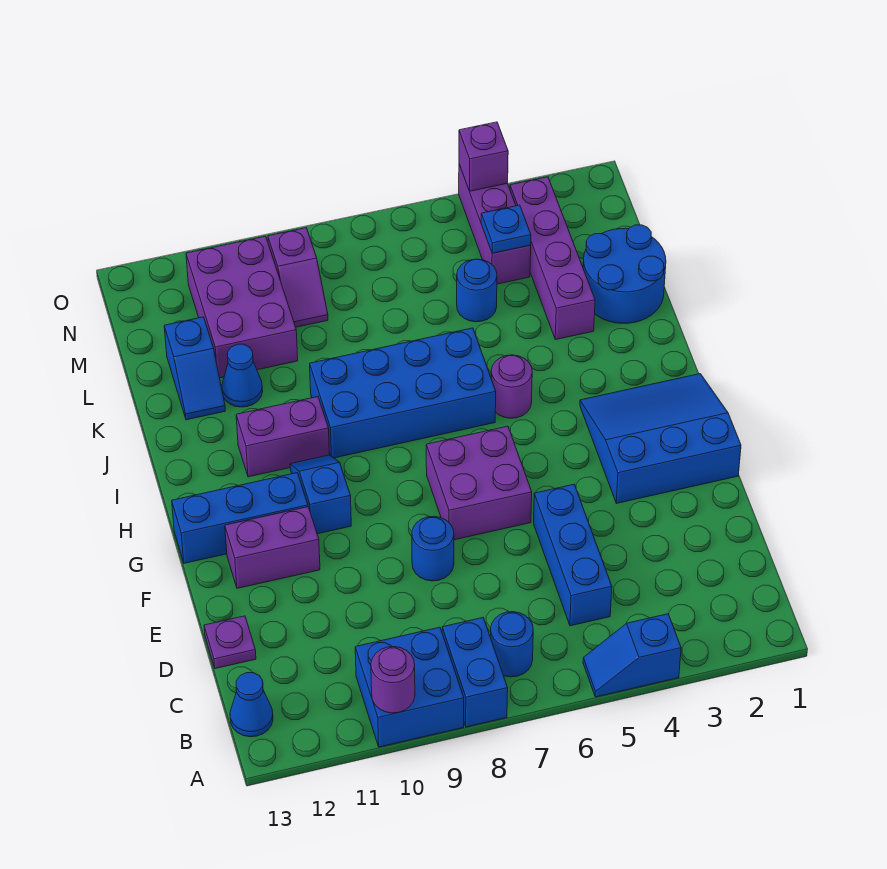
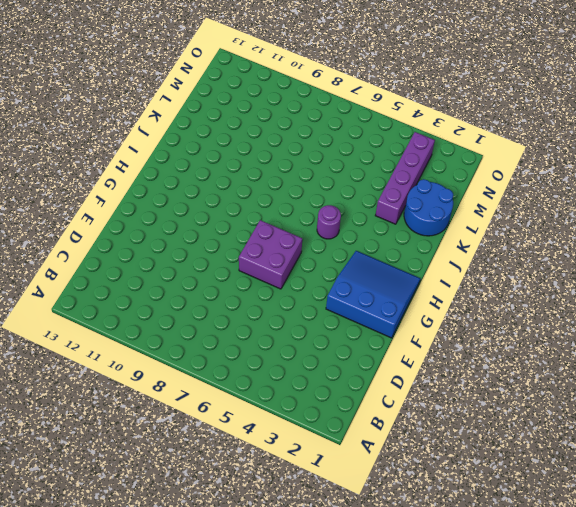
none -> blue 1x2 slope [583,614,681,697]
none -> blue 1x2 brick [442,618,508,727]
none -> blue 2x2 brick [355,627,464,747]

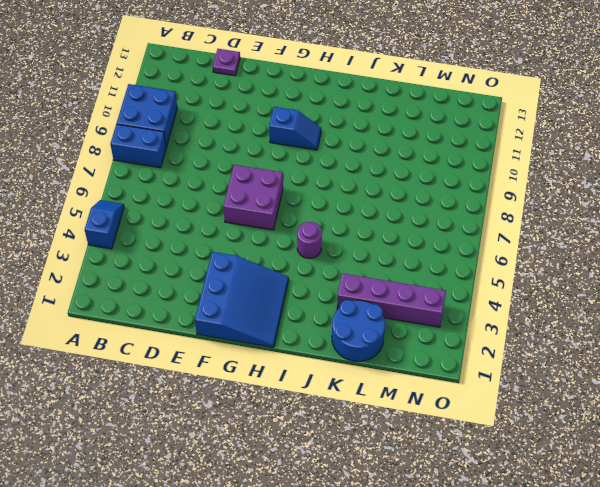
none -> blue 1x1 round brick [490,612,533,677]
none -> blue 1x1 cone [230,673,273,737]
none -> blue 1x3 brick [534,484,612,626]

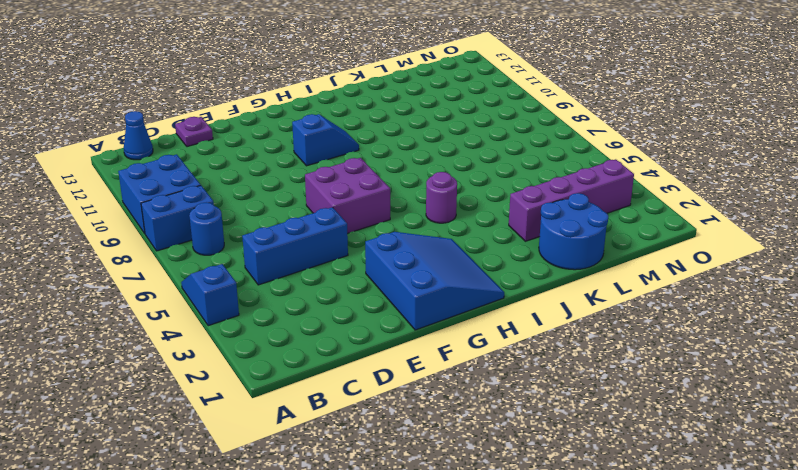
none -> blue 1x1 round brick [412,516,454,581]
none -> purple 1x2 brick [225,507,320,588]
none -> blue 1x3 brick [172,473,308,563]

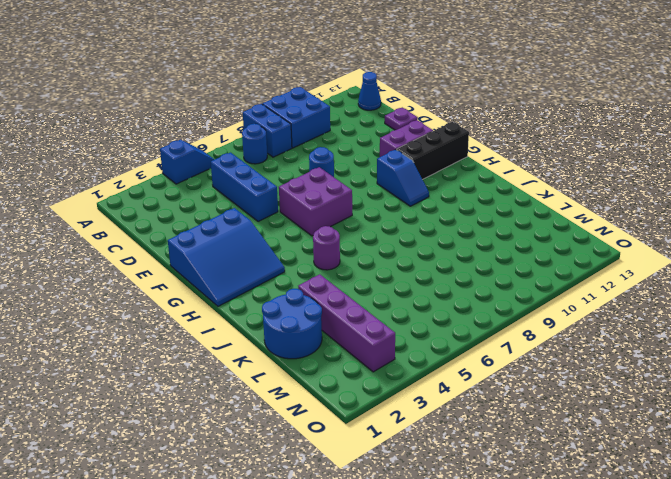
black 1x3 brick [397,122,469,179] -> blue 1x3 brick [172,473,308,563]
none -> blue 2x4 brick [310,328,496,458]
none -> purple 1x2 brick [236,397,329,477]
none -> blue 1x1 cone [222,344,263,407]

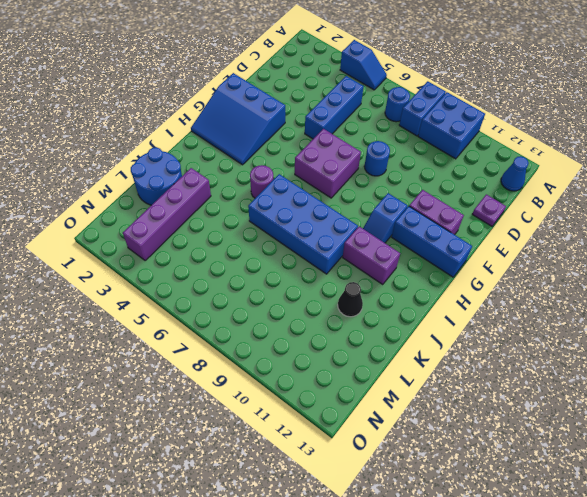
black 1x1 cone [338,282,363,317] -> blue 1x1 cone [222,344,263,407]
none -> blue 1x2 slope [164,317,225,420]
none -> blue 1x1 round brick [457,259,497,322]
none -> purple 2x3 brick [186,236,298,378]

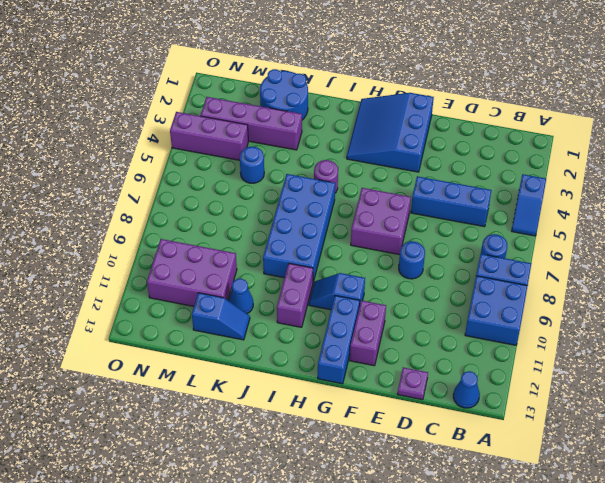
none -> purple 1x2 slope [268,228,328,327]
none -> purple 1x1 round brick [371,647,415,713]
none -> blue 1x1 plate [481,205,531,253]

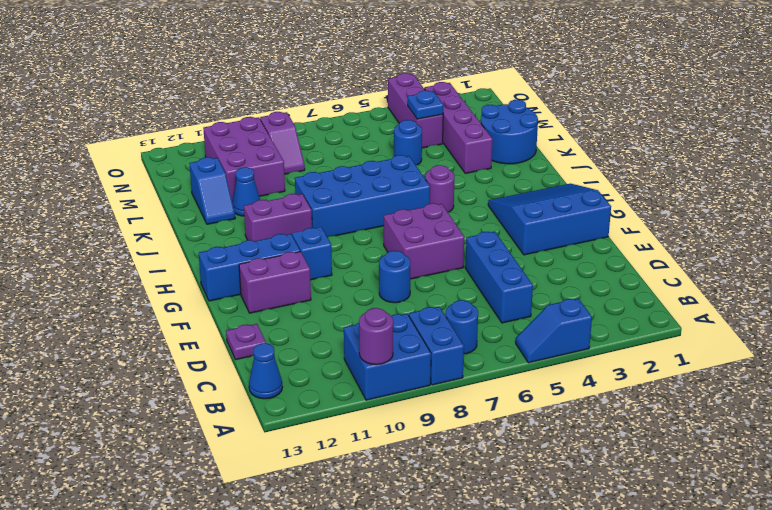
none -> purple 1x1 brick [459,122,508,191]

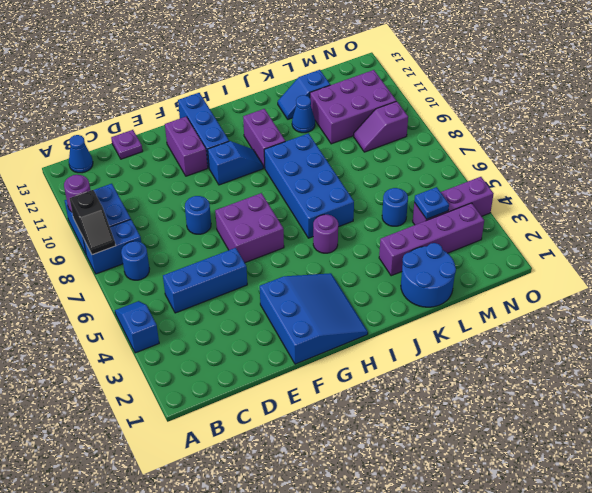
black 1x2 slope [70,190,116,255] -> none
none -> purple 1x1 brick [459,122,508,191]

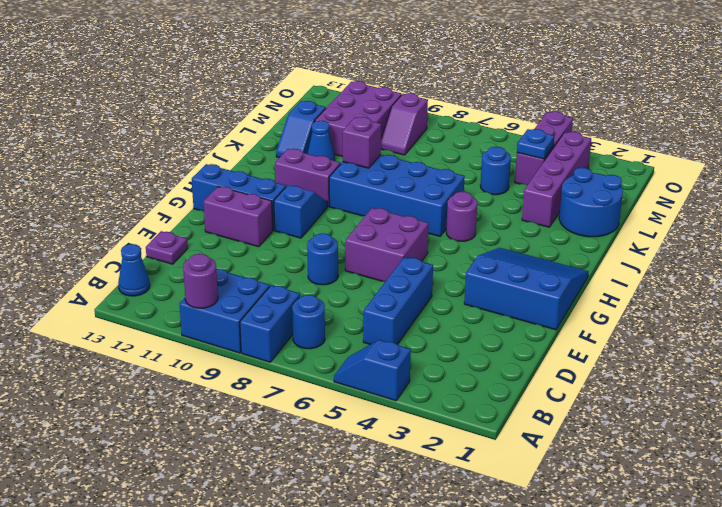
purple 1x1 brick [343,117,381,168] -> purple 1x1 brick moved to [459,122,508,191]

